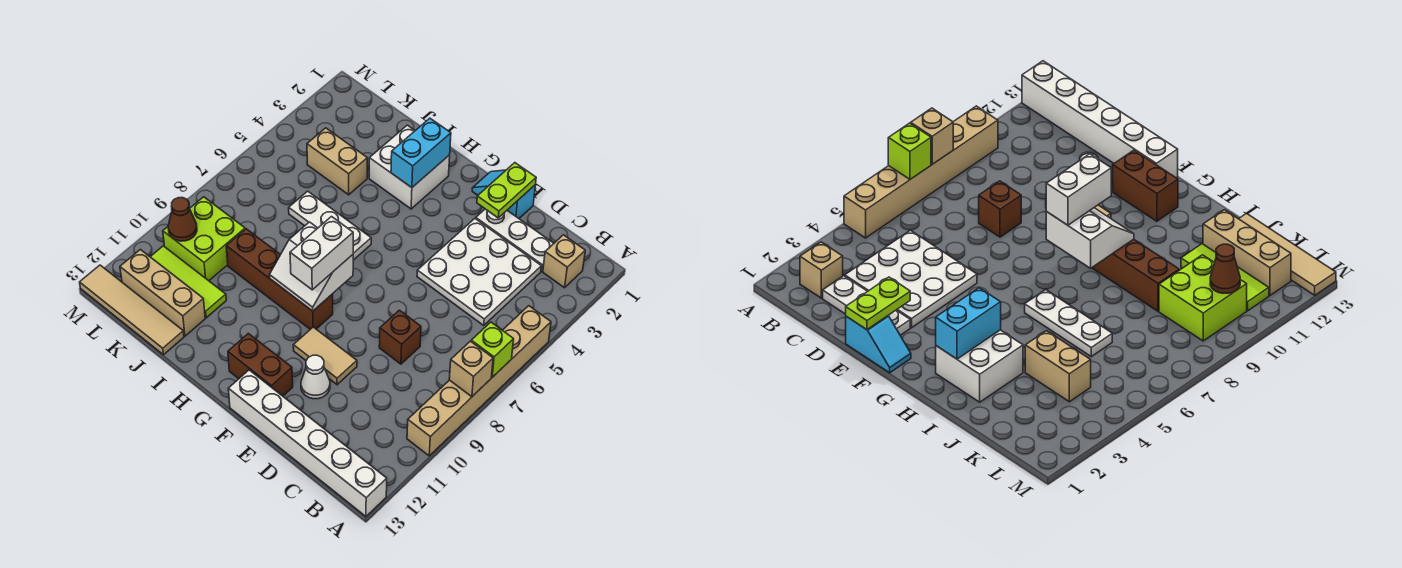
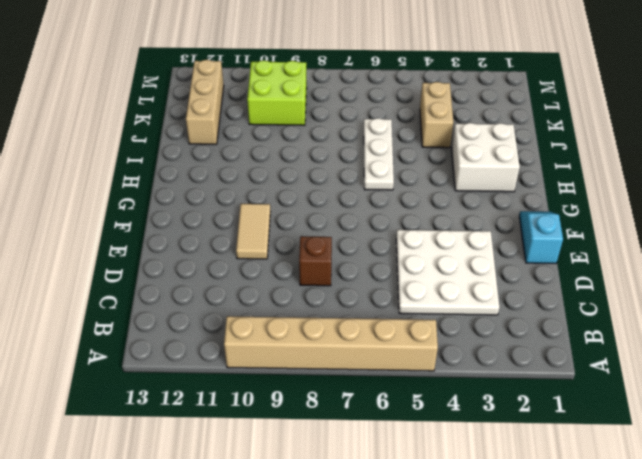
none -> white 1x6 brick [228,370,387,516]
none -> tan 1x1 brick [543,235,585,288]
none -> white 1x3 plate [476,209,554,271]

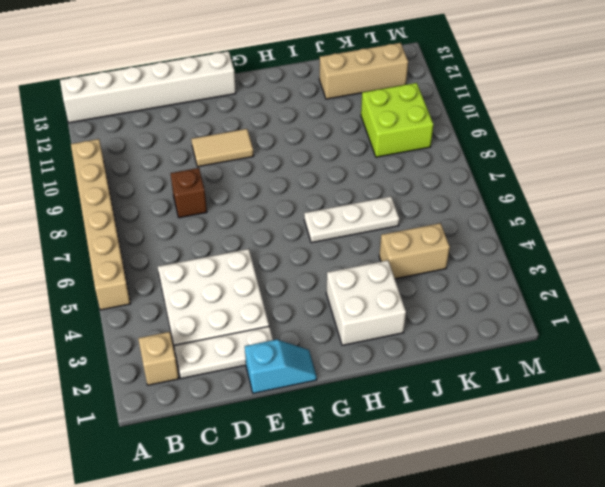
none -> white 1x1 cone [301,355,330,399]
none -> brown 1x2 brick [228,333,293,396]
none -> brown 1x4 brick [226,229,333,329]

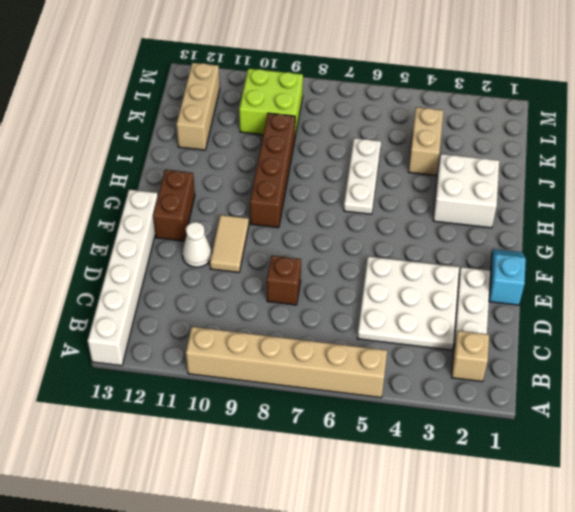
none -> lime 1x3 tile [150,246,226,318]
none -> tan 1x4 tile [80,265,184,355]
none -> lime 1x1 brick [471,322,514,377]

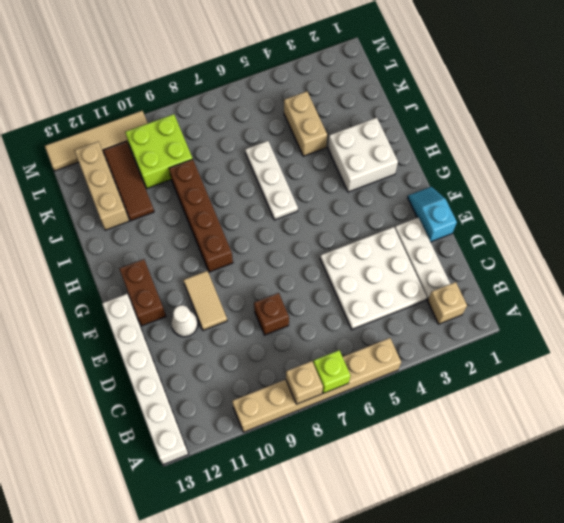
brown 1x3 tile [103,141,154,221] -> lime 1x3 tile [150,246,226,318]
tan 1x4 tile [45,111,148,171] -> tan 1x4 tile turned to [80,265,184,355]
none -> lime 1x2 plate [477,163,536,218]
none -> white 2x2 slope [269,222,353,311]
none -> cyan 1x2 brick [391,118,451,188]

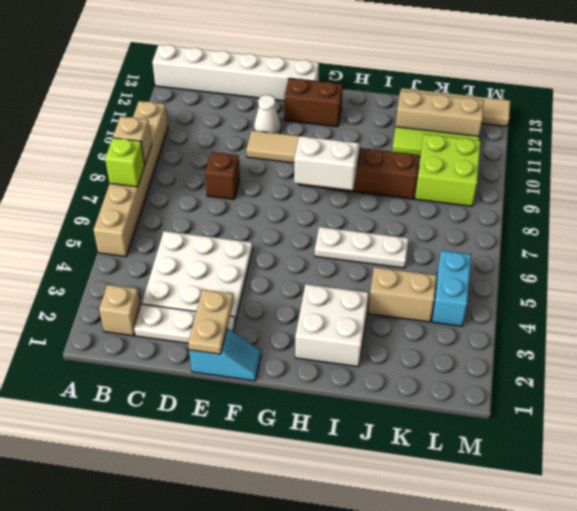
tan 1x2 plate [188,289,234,354] -> lime 1x2 plate [477,163,536,218]
cyan 1x2 brick [432,250,471,326] -> cyan 1x2 brick moved to [391,118,451,188]
none -> brown 1x1 cone [168,197,197,241]
none -> white 1x2 brick [290,217,353,290]

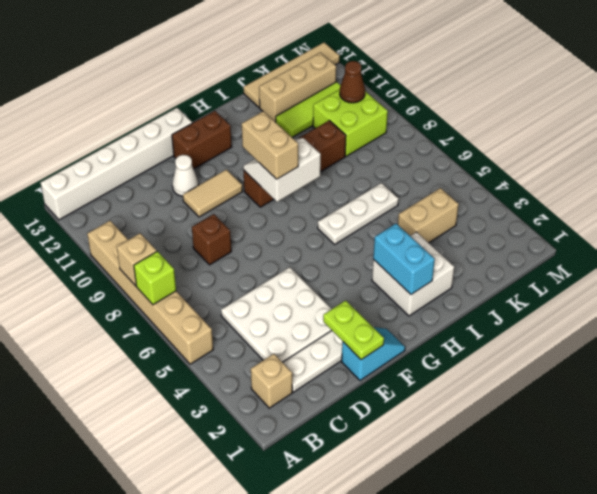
tan 1x2 brick [242,111,298,179] -> white 1x2 brick [290,217,353,290]

